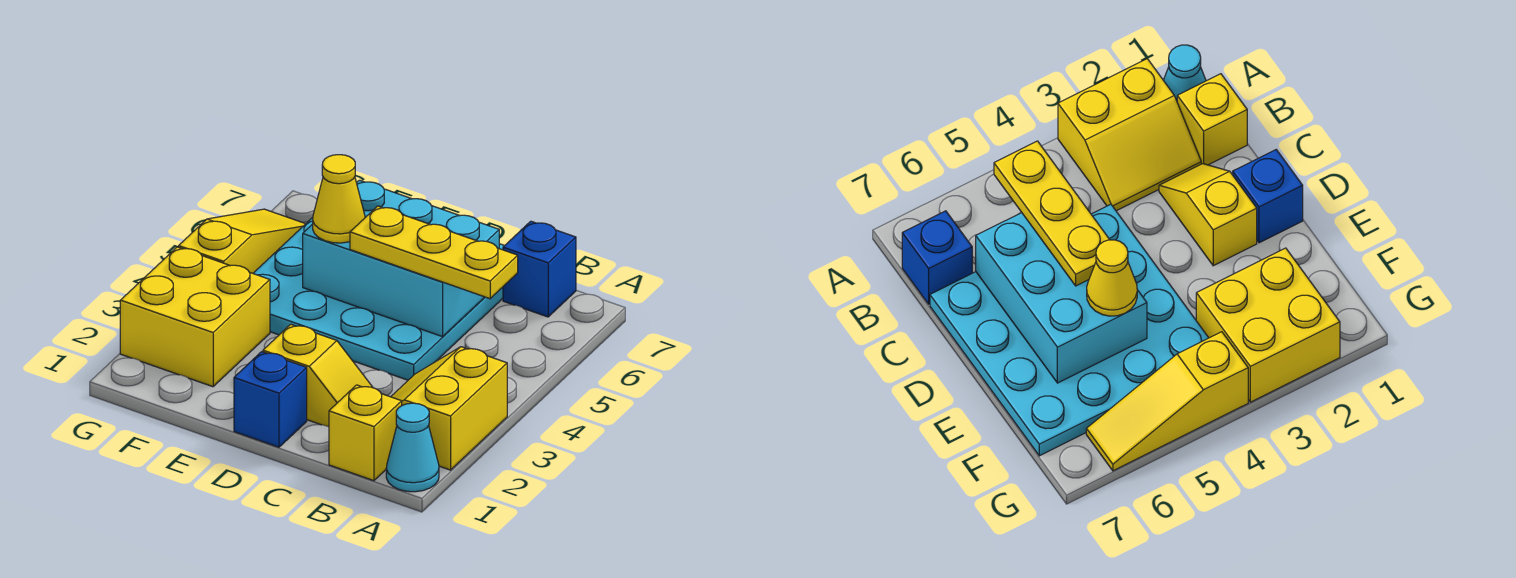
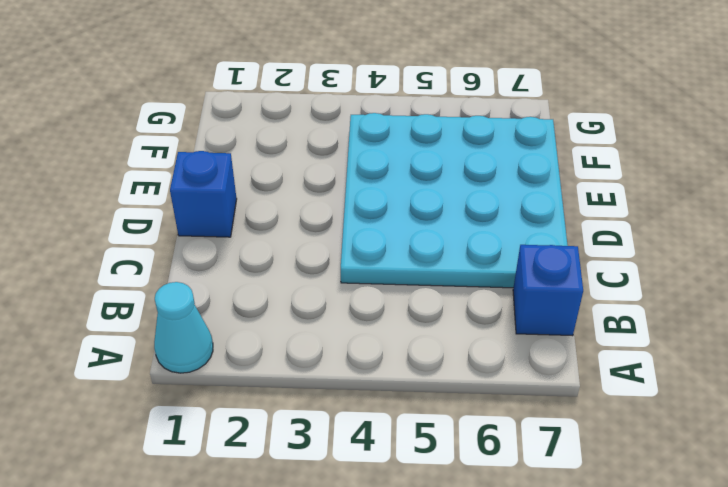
none -> yellow 2x2 slope [391,347,507,470]
none -> yellow 1x1 brick [329,385,402,481]
none -> yellow 1x2 slope [263,324,373,427]

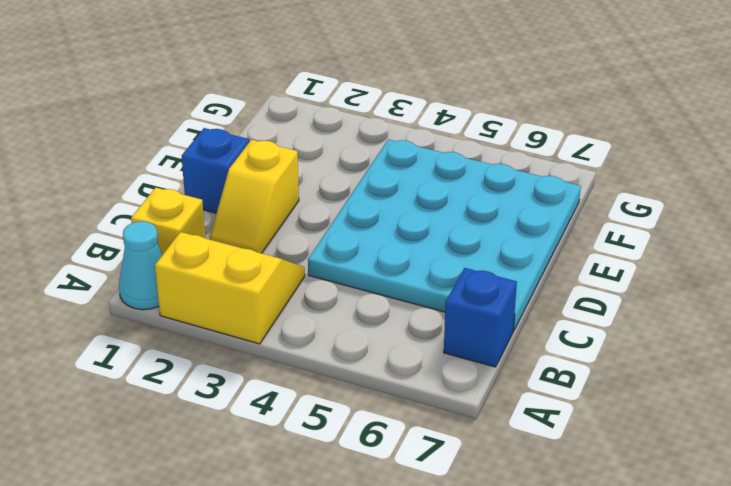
none -> yellow 2x2 brick [120,247,270,387]
none -> yellow 1x3 slope [179,209,305,273]
none -> cyan 2x3 brick [303,180,499,337]

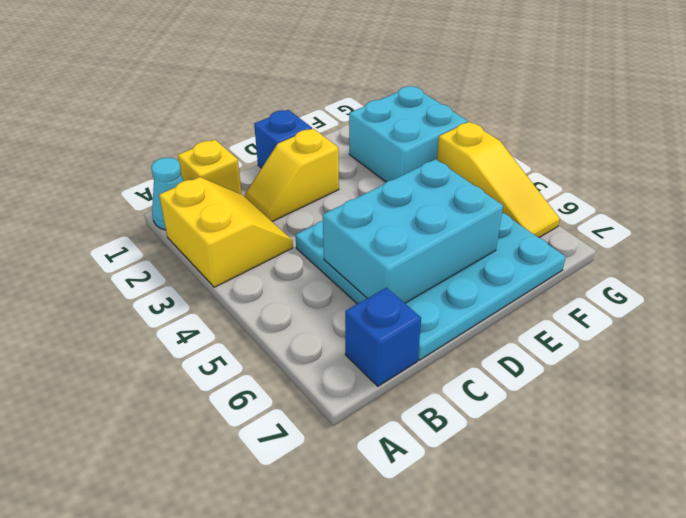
cyan 2x2 brick [349,86,468,182] -> yellow 2x2 brick [120,247,270,387]
none -> yellow 1x3 plate [350,206,518,299]
none -> yellow 1x1 cone [313,155,365,243]

